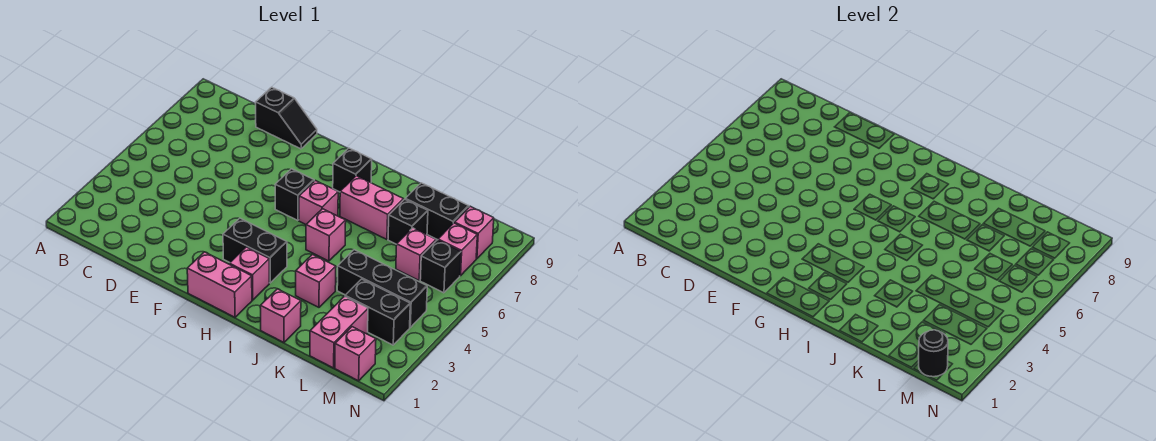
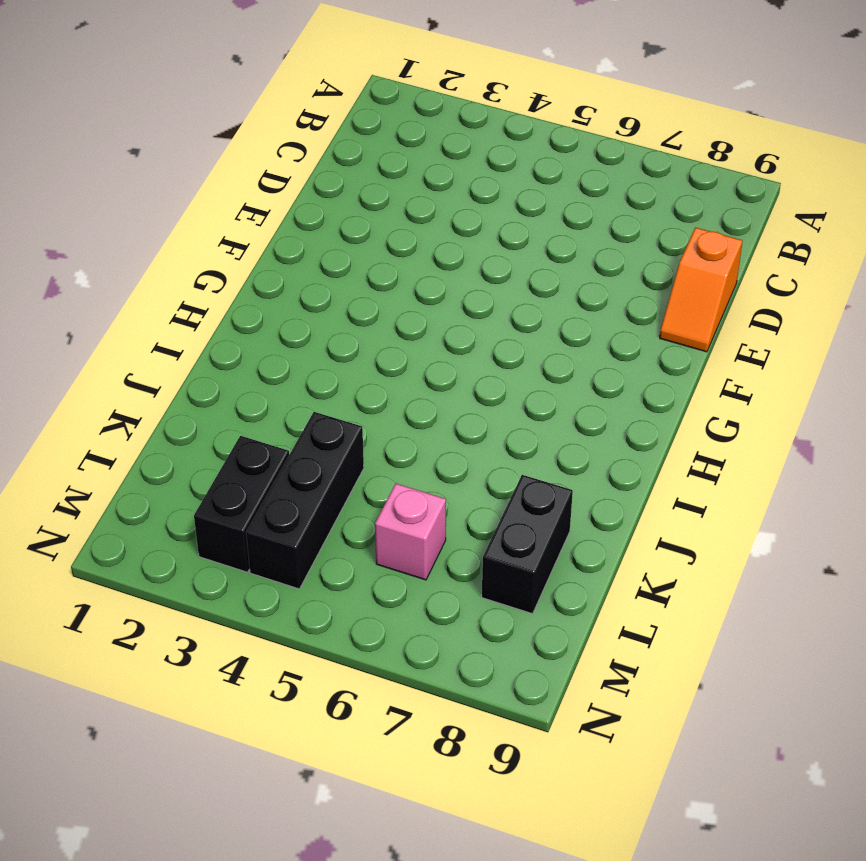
orange 1x2 slope [660,228,743,352] -> black 1x2 slope [256,87,317,149]
none -> pink 1x2 brick [187,252,252,317]
none -> black 1x2 brick [223,218,287,283]
none -> black 1x1 brick [275,169,314,220]

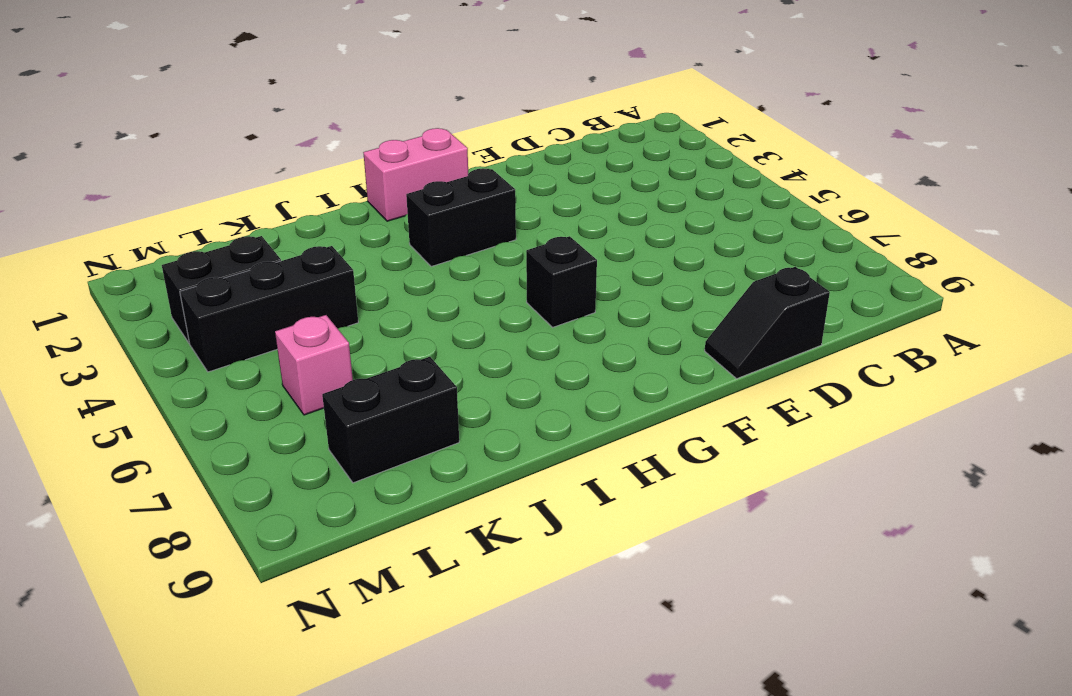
none -> pink 1x1 brick [229,247,269,300]
none -> pink 1x1 brick [299,181,338,224]
none -> black 1x1 brick [333,148,372,192]

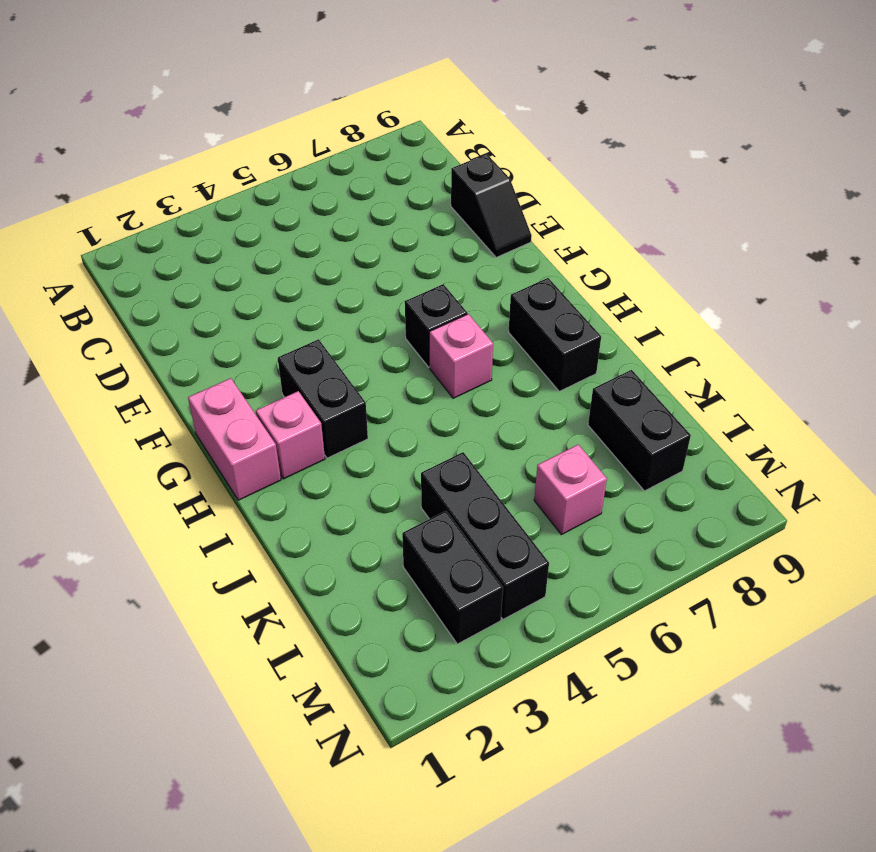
black 1x2 brick [509,278,601,391] -> black 1x1 brick [333,148,372,192]
none -> pink 1x1 brick [306,209,346,261]
none -> pink 1x2 brick [340,176,404,239]
none -> pink 1x1 brick [260,289,301,342]

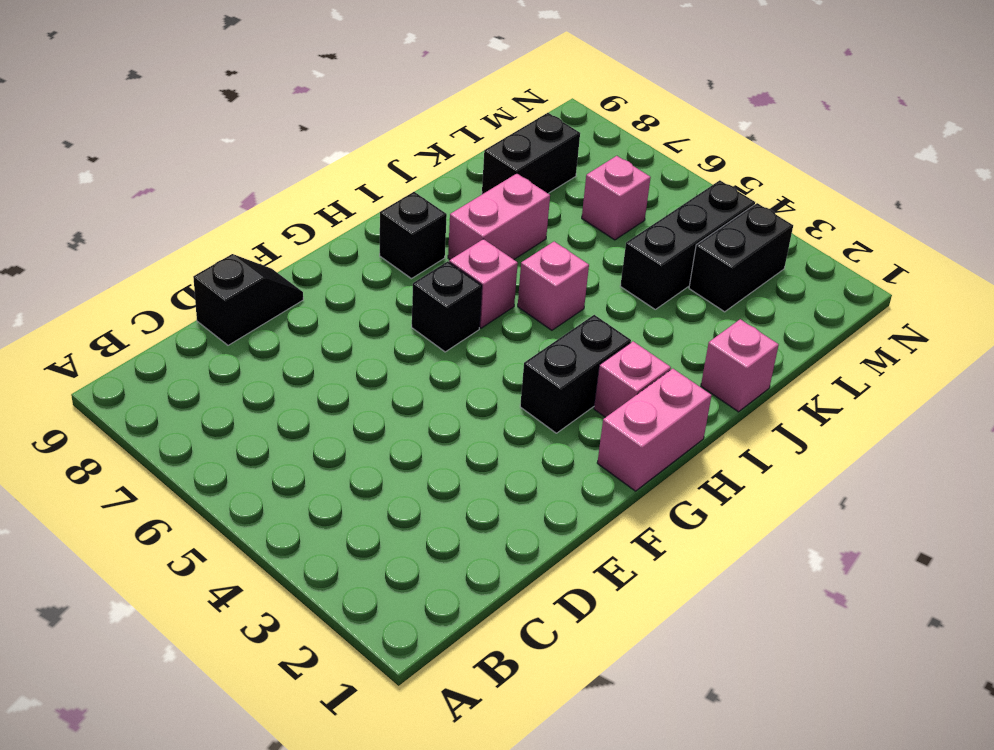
none -> pink 1x1 brick [296,255,336,307]
none -> black 1x1 brick [388,199,428,244]
none -> pink 1x2 brick [310,296,368,368]

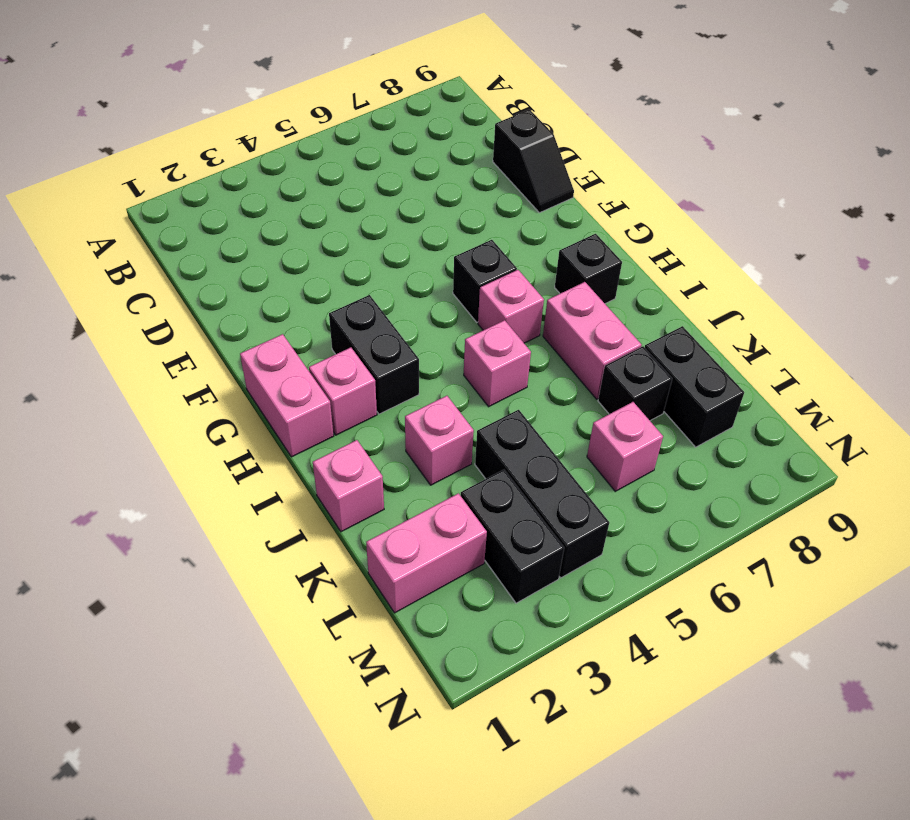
none -> pink 1x1 brick [335,327,376,381]
none -> black 1x1 brick [420,240,461,293]
none -> pink 1x1 brick [438,223,477,276]

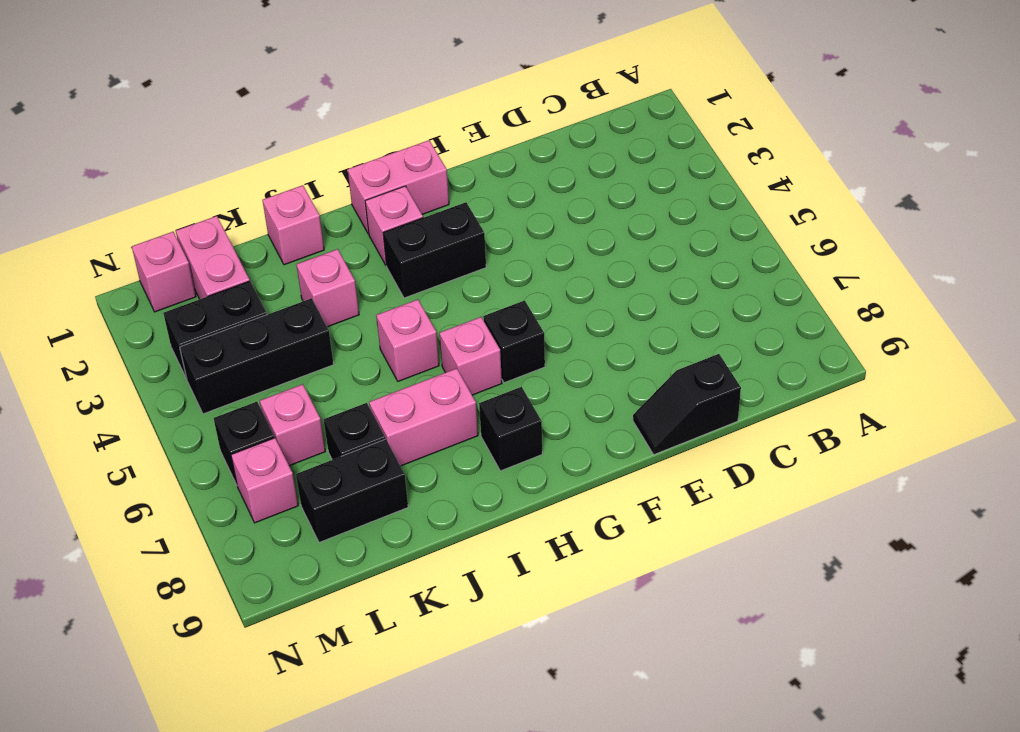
none -> pink 1x1 brick [455,206,494,259]
none -> black 1x1 round brick [918,330,948,377]

